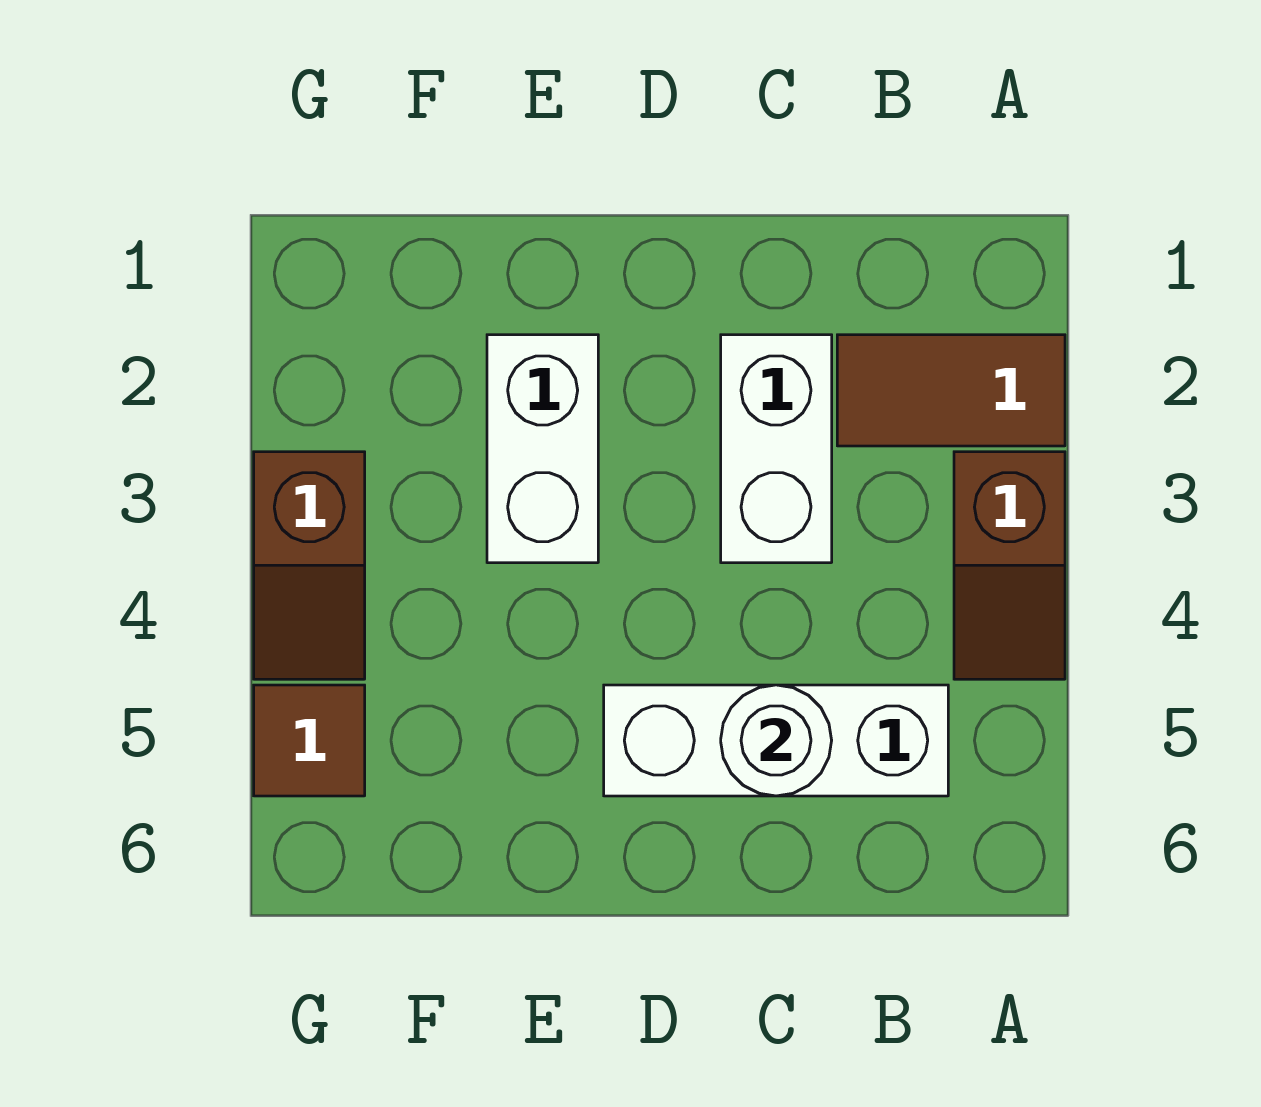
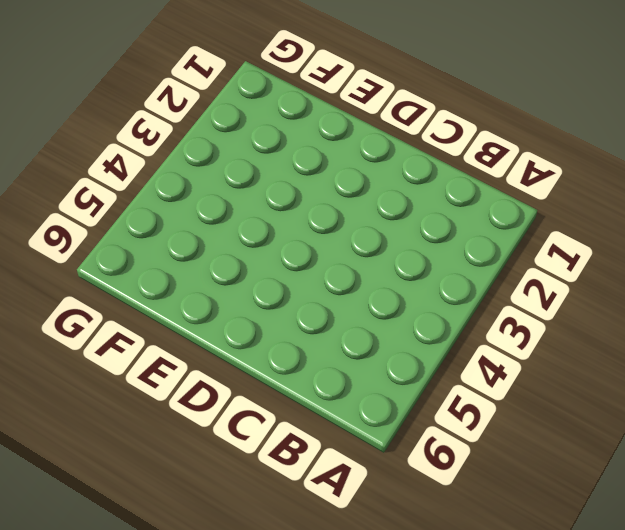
none -> brown 1x2 tile [837,335,1065,446]
none -> brown 1x2 slope [954,452,1065,679]

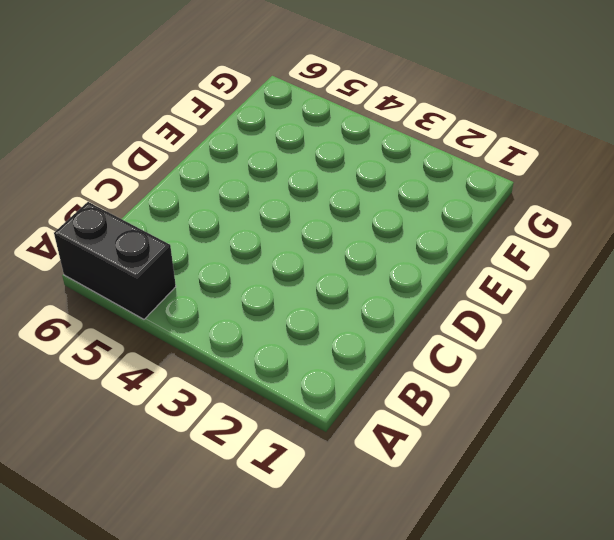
black 1x2 brick [54,202,176,319] -> none
none -> brown 1x2 tile [837,335,1065,446]
none -> brown 1x2 slope [954,452,1065,679]

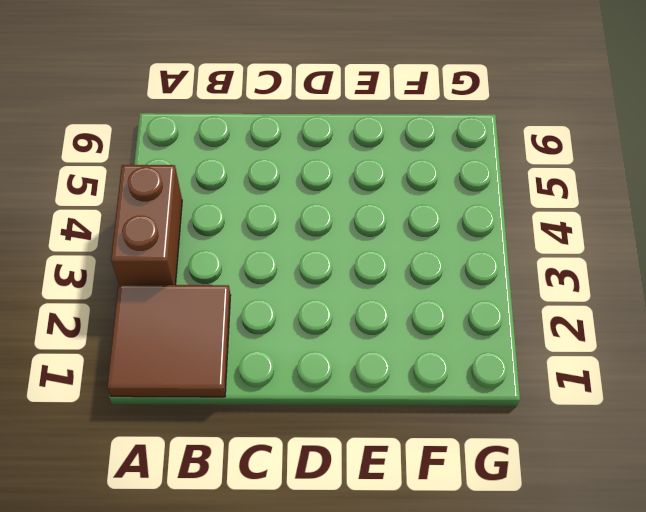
brown 2x2 tile [107,285,231,397] -> brown 1x2 tile [837,335,1065,446]
brown 1x2 brick [111,165,182,285] -> brown 1x2 slope [954,452,1065,679]
none -> white 1x3 brick [604,685,948,796]
none -> white 1x2 brick [721,335,832,563]

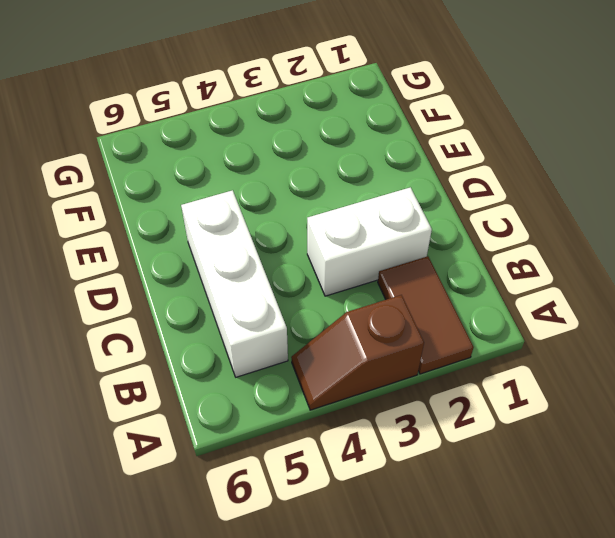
none -> white 1x2 brick [487,335,598,563]
none -> brown 1x2 slope [254,452,365,679]

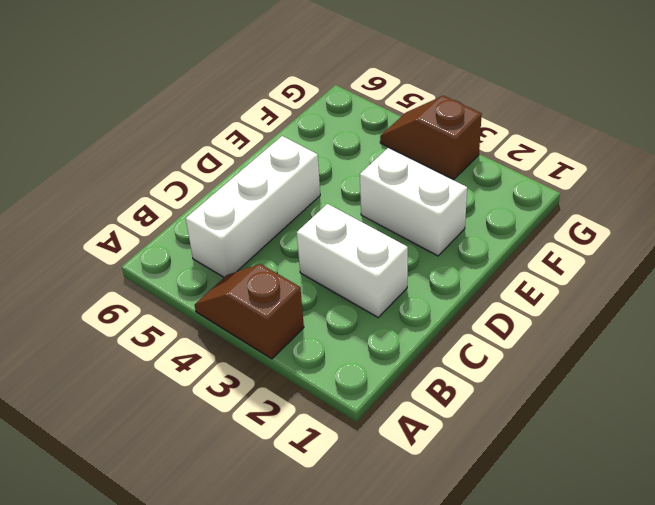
none -> brown 1x2 tile [837,335,1065,446]
none -> brown 1x1 tile [254,685,365,796]

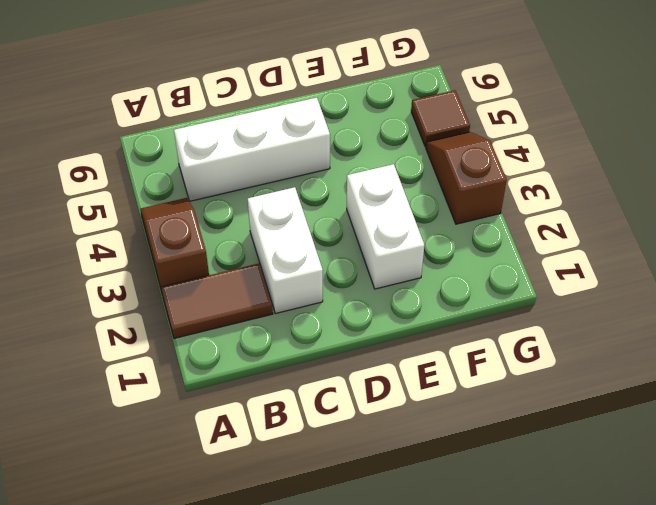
none -> white 1x1 round brick [721,685,832,796]

